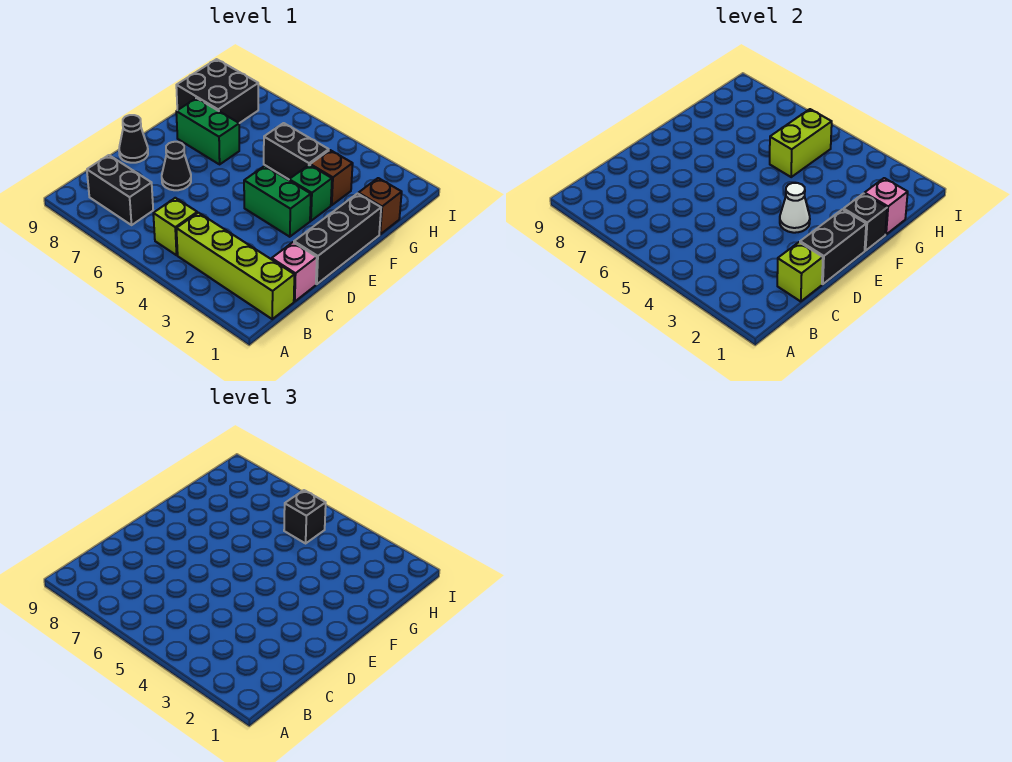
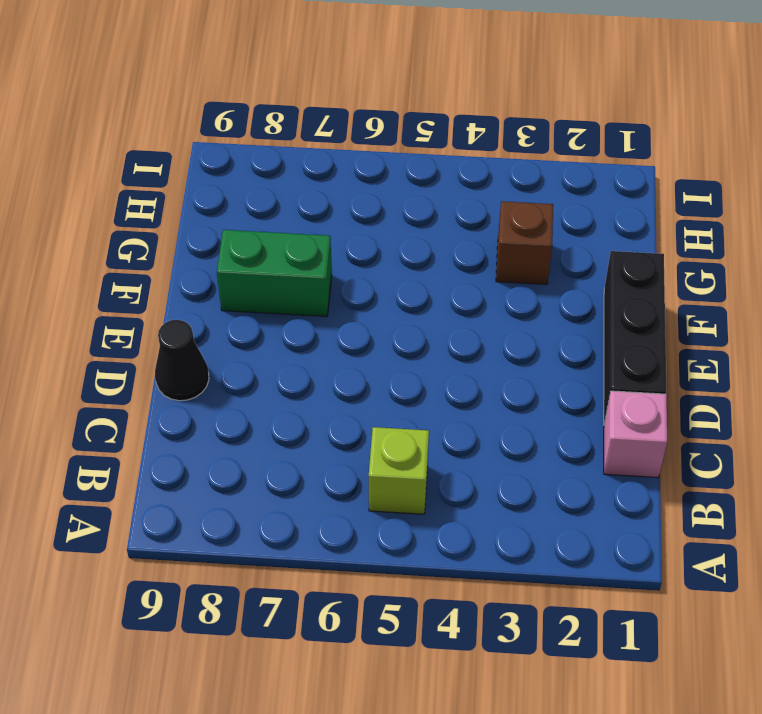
none -> lime 1x4 brick [176,213,294,319]
none -> black 1x2 brick [87,155,153,225]
none -> black 1x1 cone [162,142,191,190]

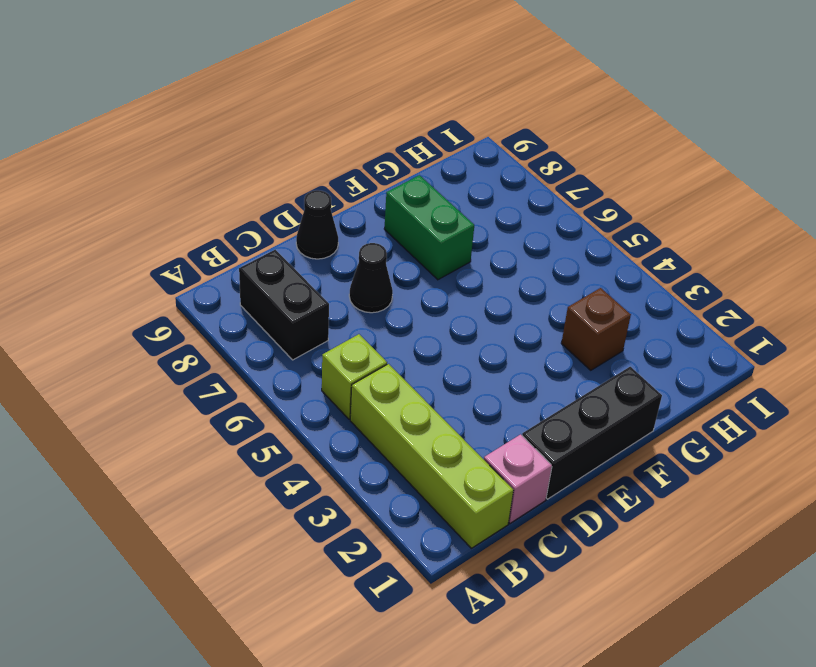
none -> green 1x2 brick [244,166,311,237]
none -> green 1x1 brick [289,165,332,221]
none -> brown 1x1 brick [358,178,402,234]

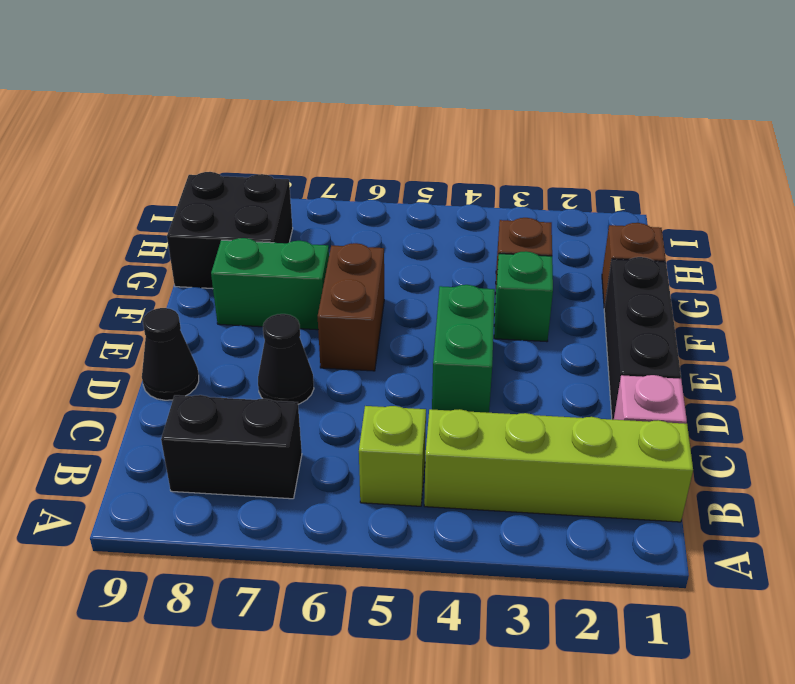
green 1x2 brick [432,285,495,413] -> green 1x2 brick turned to [244,166,311,237]
brown 1x2 brick [318,243,384,371] -> none
none -> black 1x2 brick [264,123,329,179]
none -> lime 1x1 brick [777,242,823,302]
none -> black 1x2 brick [800,209,866,284]

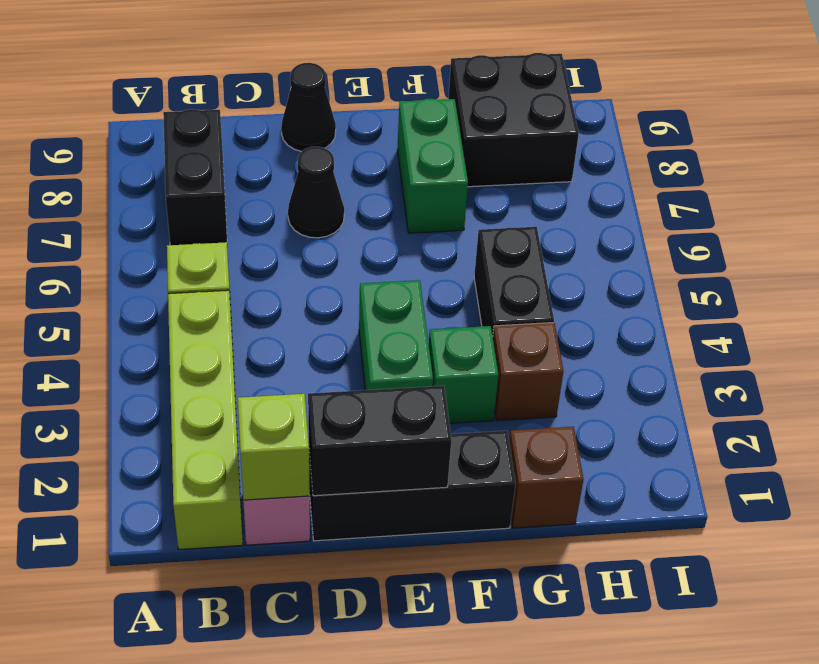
none -> white 1x1 cone [780,183,810,233]
none -> black 1x1 brick [843,194,887,251]
none -> pink 1x1 brick [864,178,908,234]

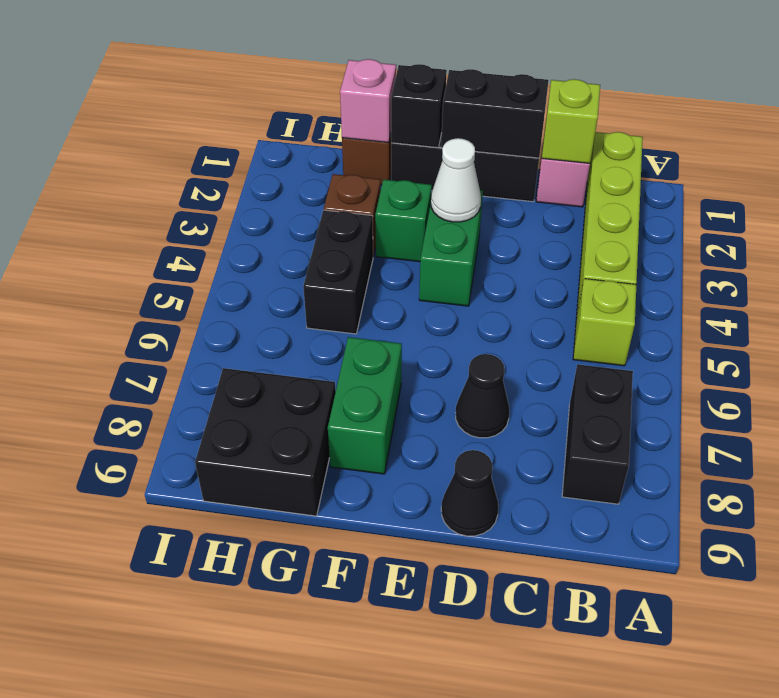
none -> lime 1x2 brick [770,109,832,177]
none -> black 1x1 brick [284,490,326,543]

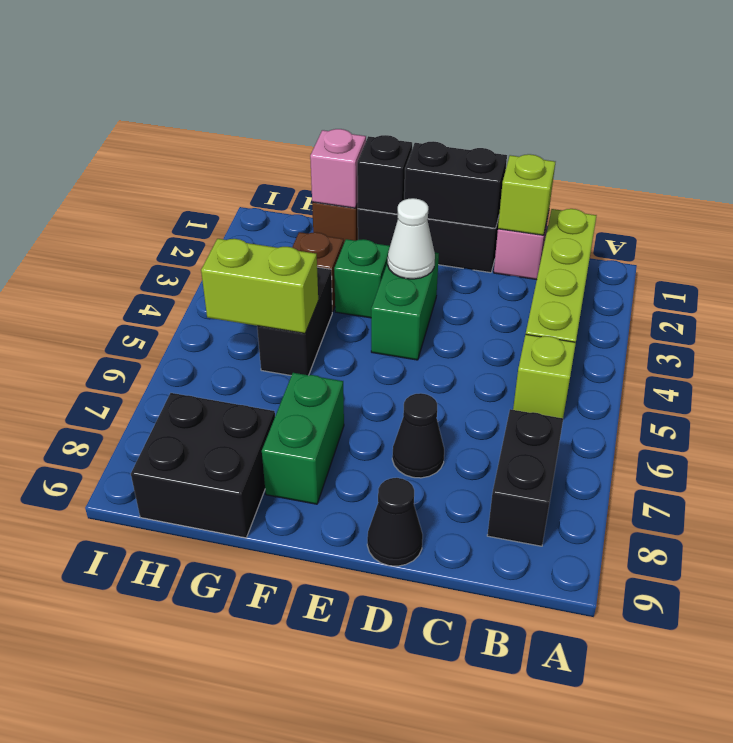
none -> black 1x1 brick [284,490,326,543]

